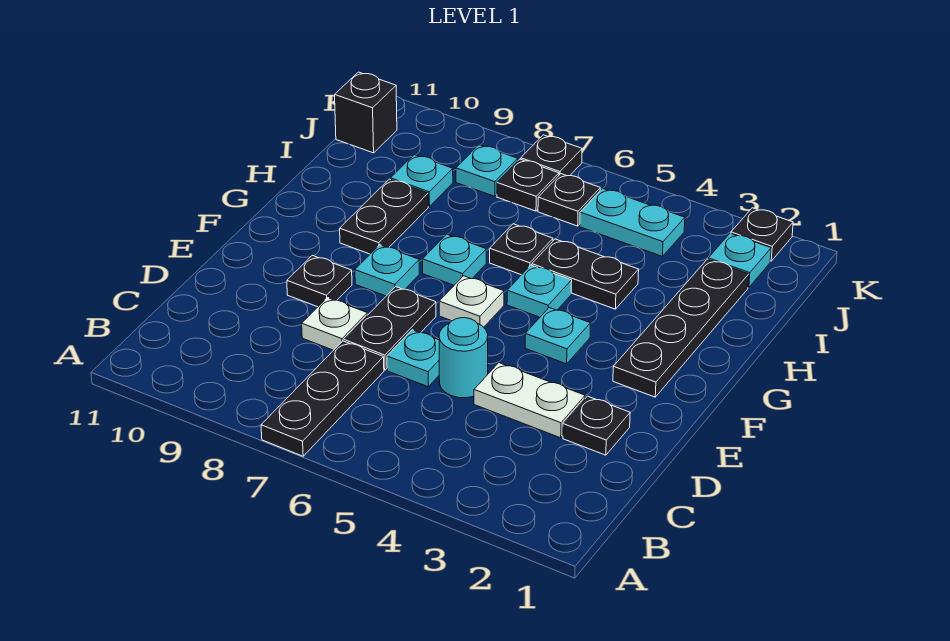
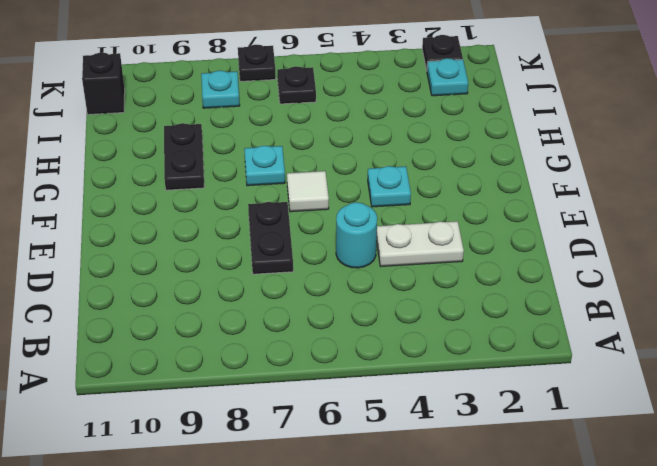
white 1x1 tile [287,171,329,212] -> white 1x1 plate [439,276,504,327]
none -> black 1x3 plate [261,341,384,456]
none -> black 1x1 plate [563,396,630,455]
none -> cyan 1x1 plate [387,330,439,387]

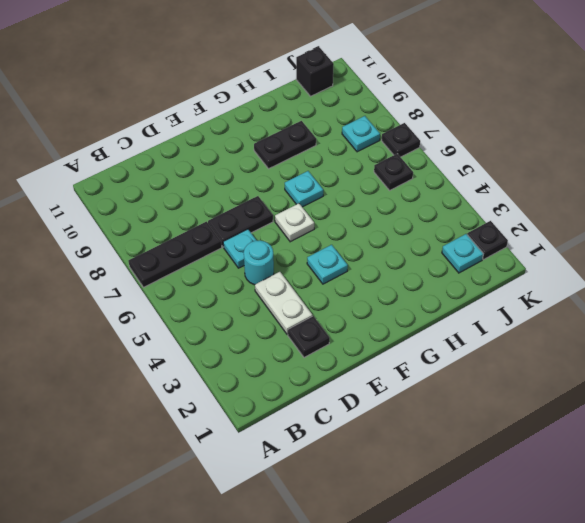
none -> white 1x1 plate [302,298,367,350]
none -> black 1x1 plate [287,255,352,307]
none -> black 1x4 plate [613,259,749,397]

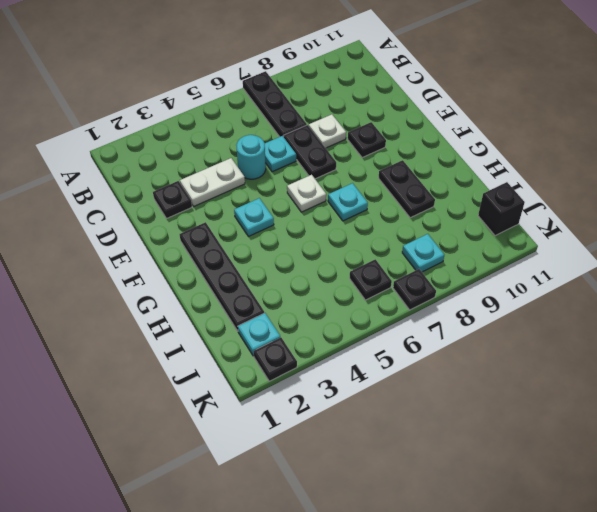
none -> cyan 1x1 plate [355,245,419,296]
none -> cyan 1x1 plate [507,265,572,317]
none -> black 1x2 plate [532,239,639,309]

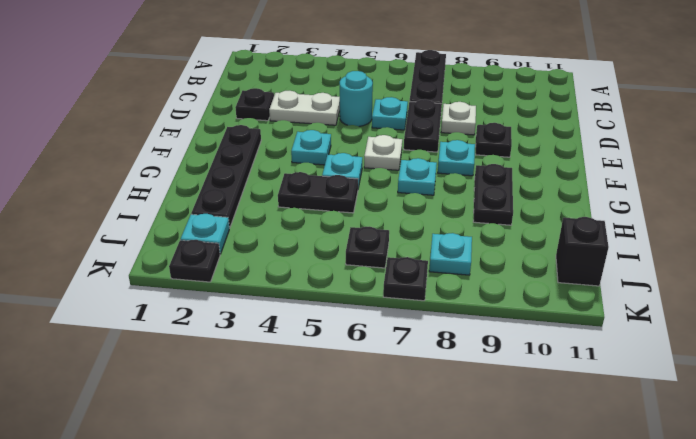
none -> black 1x1 plate [490,224,553,275]
none -> cyan 1x1 plate [391,155,453,207]
none -> cyan 1x2 plate [580,188,685,256]

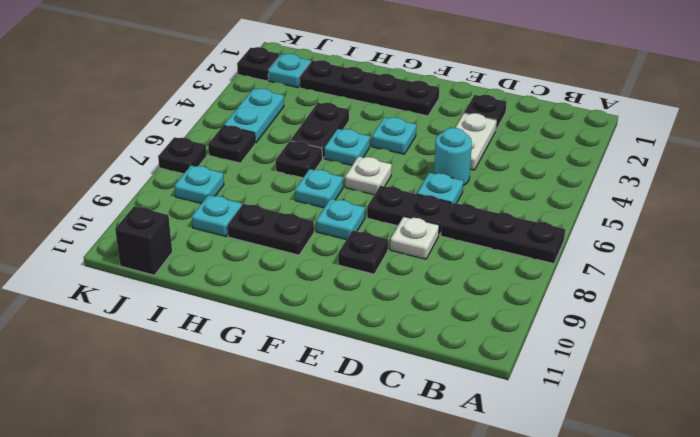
none -> black 1x1 plate [497,159,559,211]

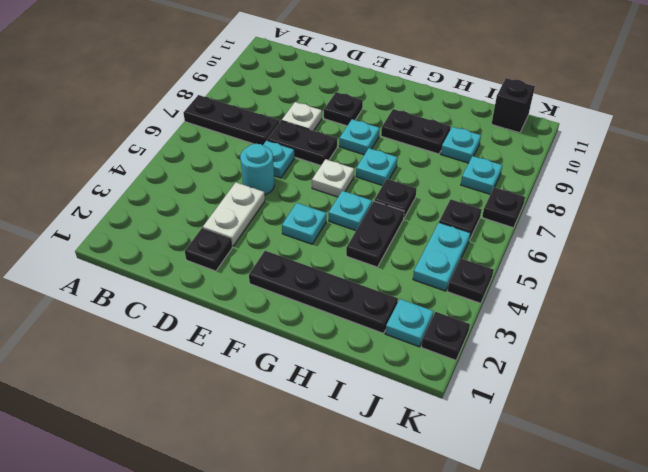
black 1x1 plate [447,258,494,303] -> black 1x1 plate moved to [497,159,559,211]

